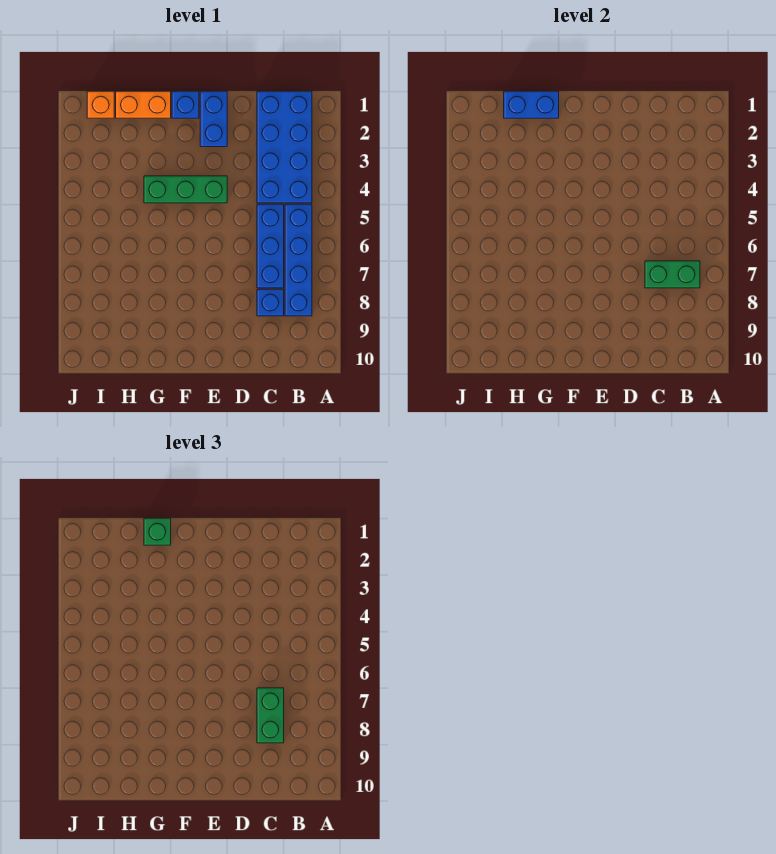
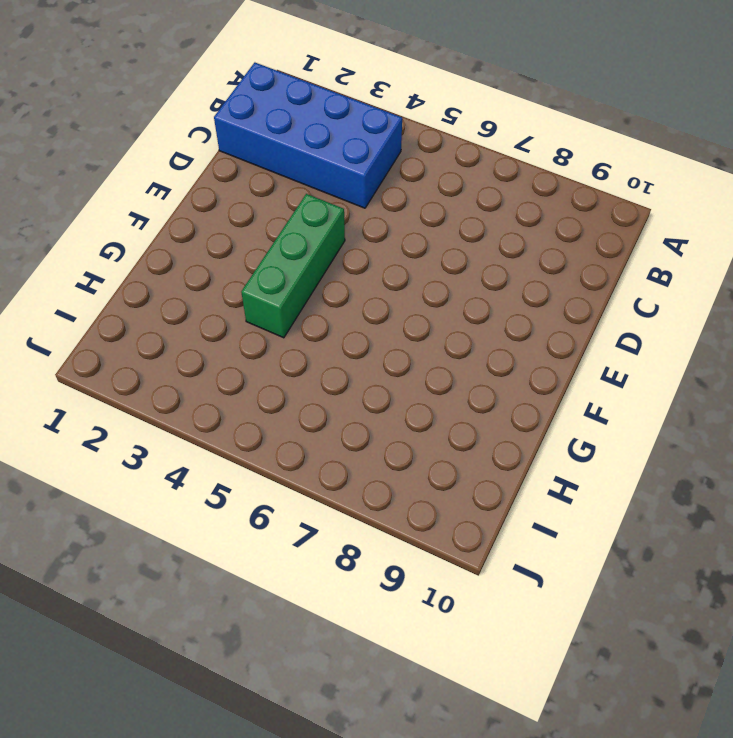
none -> blue 1x4 brick [285,204,312,316]
none -> blue 1x3 brick [257,204,284,288]
none -> blue 1x1 brick [257,289,284,316]

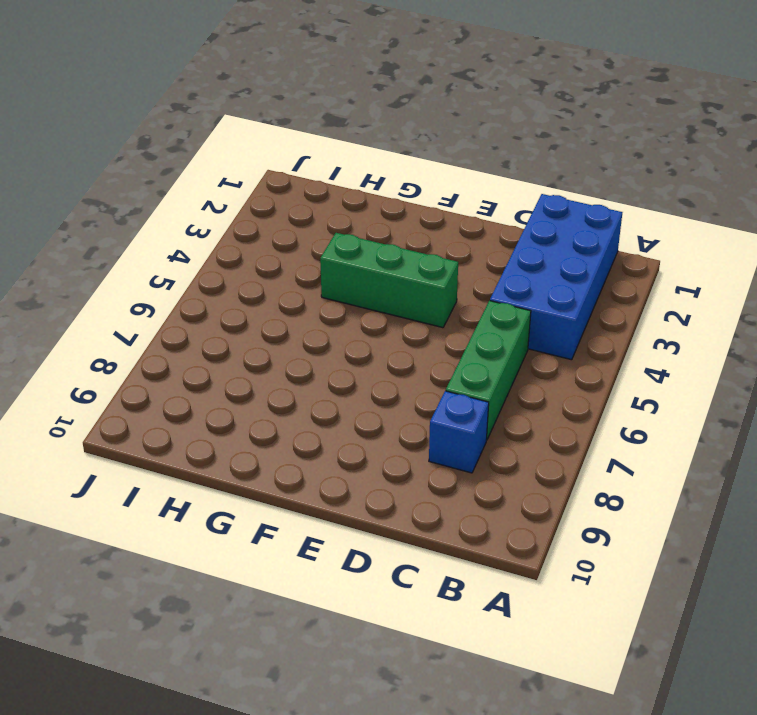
green 1x3 brick [446,301,531,440] -> blue 1x3 brick [257,204,284,288]
none -> blue 1x4 brick [285,204,312,316]
none -> blue 1x2 brick [200,91,227,147]
none -> blue 1x1 brick [172,91,199,118]

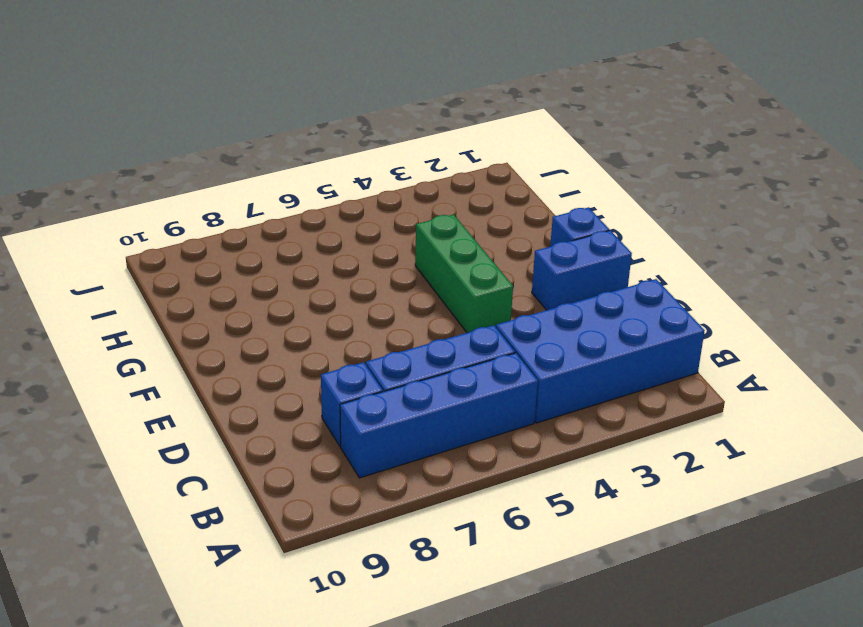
none -> orange 1x2 brick [116,91,171,118]
none -> orange 1x1 brick [87,91,114,118]
none -> green 1x2 brick [645,261,700,288]

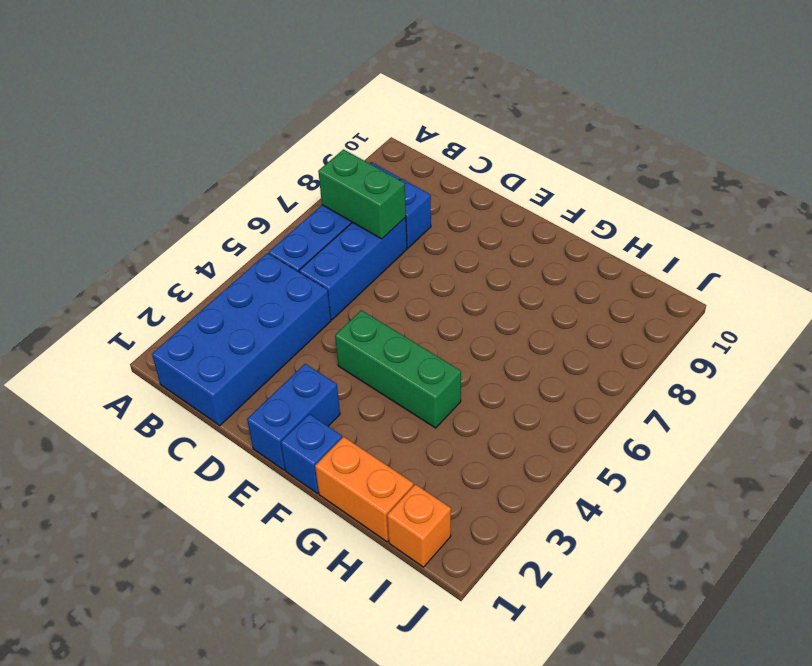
none -> blue 1x2 brick [504,91,559,118]
none -> green 1x2 brick [257,688,284,743]
none -> green 1x1 brick [144,518,171,545]

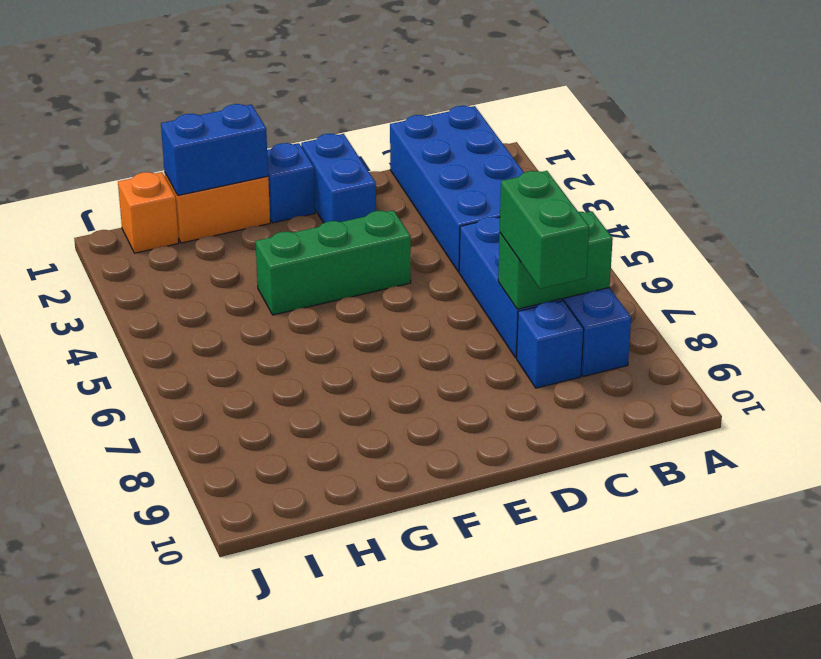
none -> green 1x1 brick [144,518,171,545]

